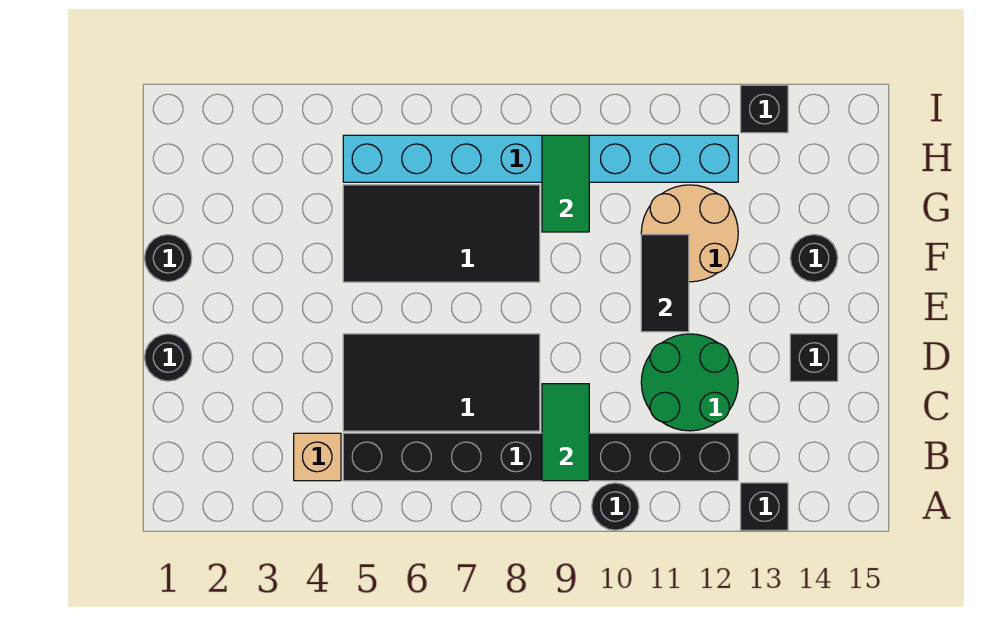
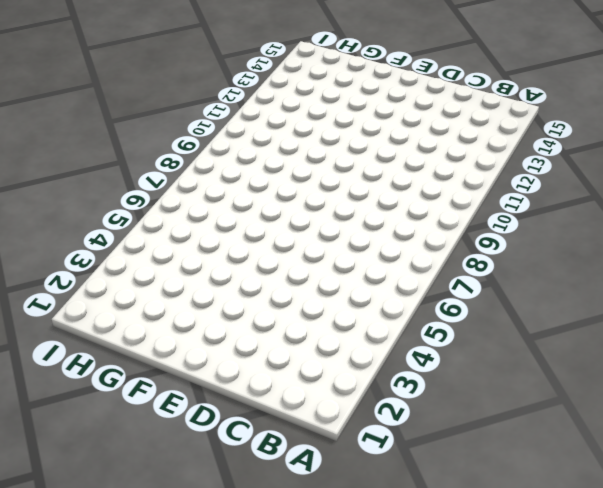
none -> black 1x1 round brick [592,483,639,530]
none -> black 1x1 brick [741,483,788,530]
none -> tan 1x1 brick [294,433,341,481]

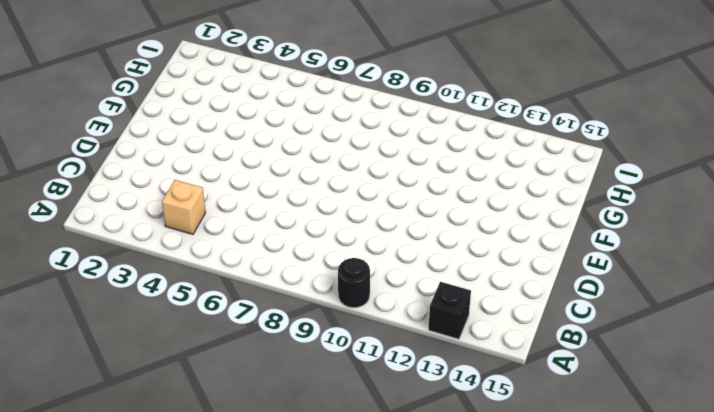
none -> black 1x8 brick [343,433,738,481]
none -> black 2x4 tile [343,334,540,431]
none -> green 2x2 round brick [641,334,738,431]

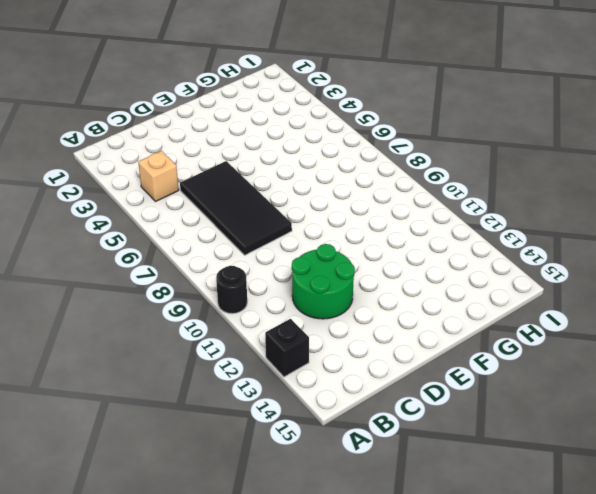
none -> black 1x8 brick [343,433,738,481]
none -> black 1x1 round brick [145,334,192,381]
none -> black 1x1 brick [790,334,838,381]

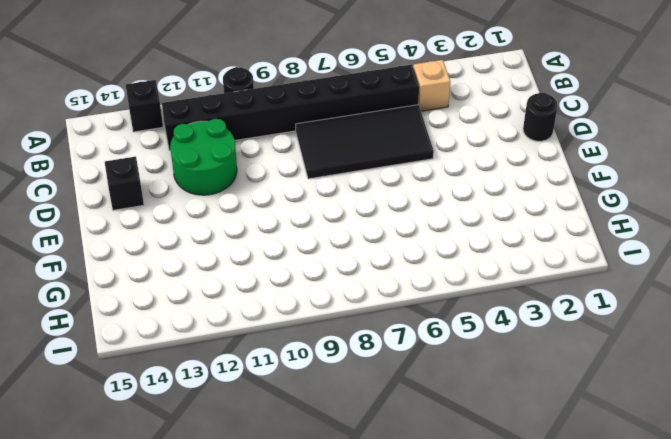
none -> black 1x1 round brick [145,235,192,282]
none -> black 2x4 tile [343,185,540,282]
none -> tan 2x2 round brick [641,185,738,282]

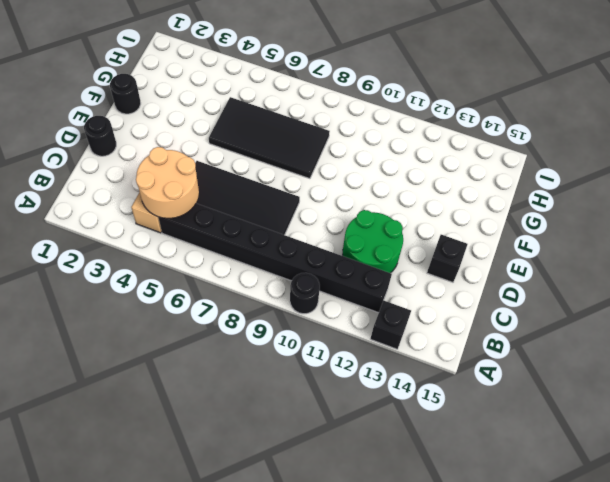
tan 2x2 round brick [136,147,199,218] -> tan 2x2 round brick moved to [641,185,738,282]
none -> black 1x1 round brick [790,235,838,282]
none -> cyan 1x8 brick [343,135,738,182]
none -> black 1x1 brick [741,85,788,133]

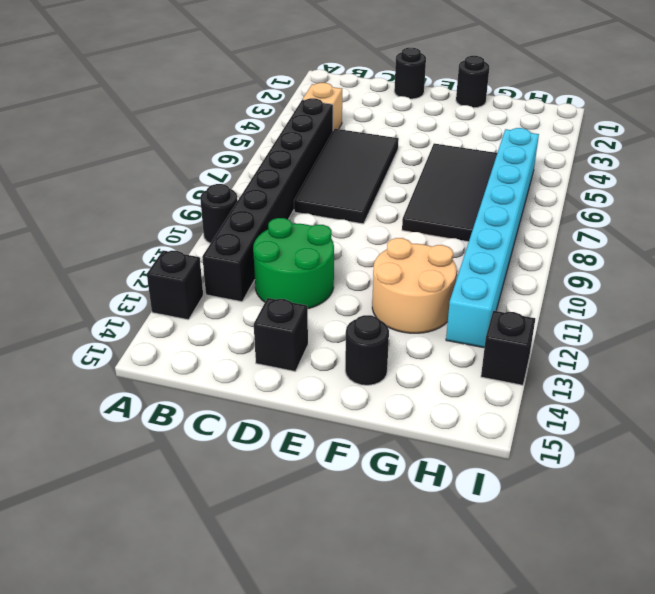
none -> green 1x2 tile [542,384,589,481]
none -> black 1x2 tile [641,235,689,332]
none -> green 1x2 tile [542,135,589,232]

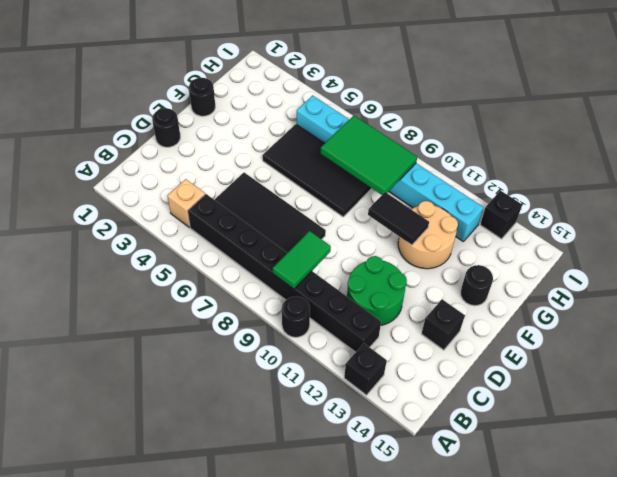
black 1x2 tile [368,192,429,245] -> black 1x2 tile turned to [641,235,689,332]
green 2x3 tile [321,116,417,195] -> green 1x2 tile [542,135,589,232]

